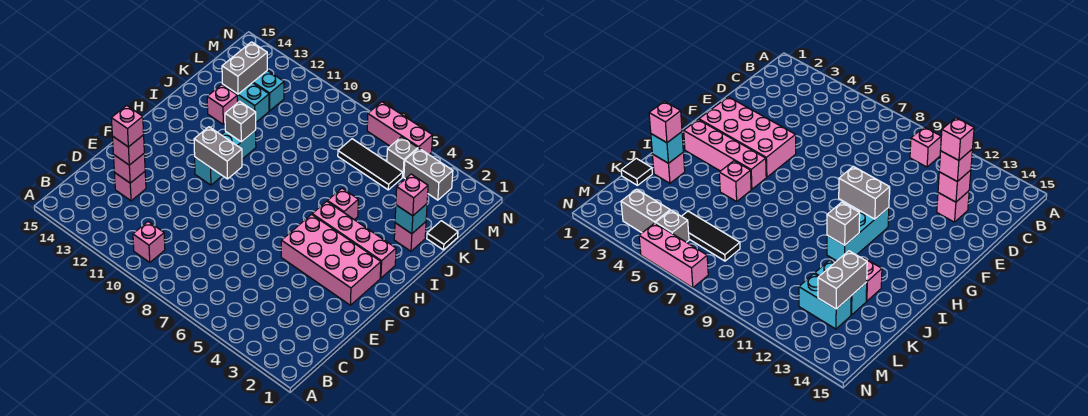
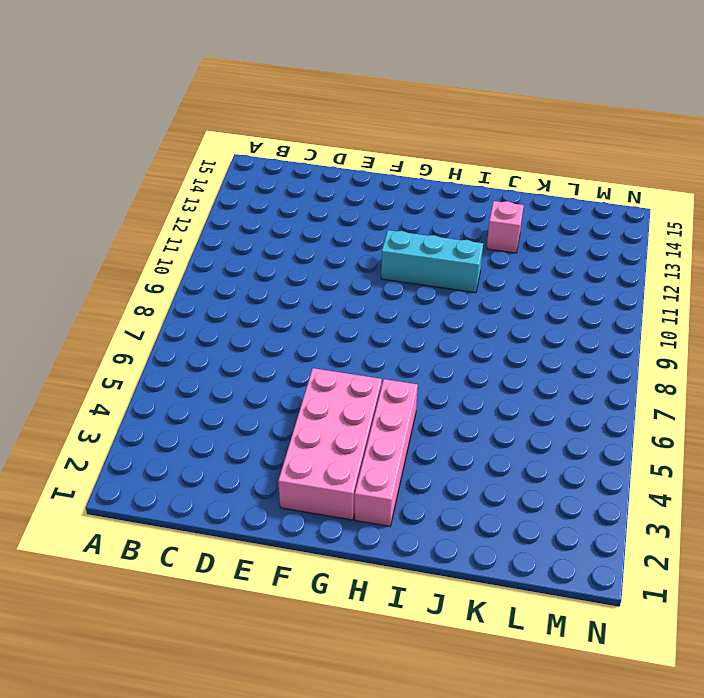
none -> pink 1x1 brick [133,222,165,262]
none -> pink 1x1 brick [114,172,146,201]
none -> pink 1x1 brick [327,188,358,220]

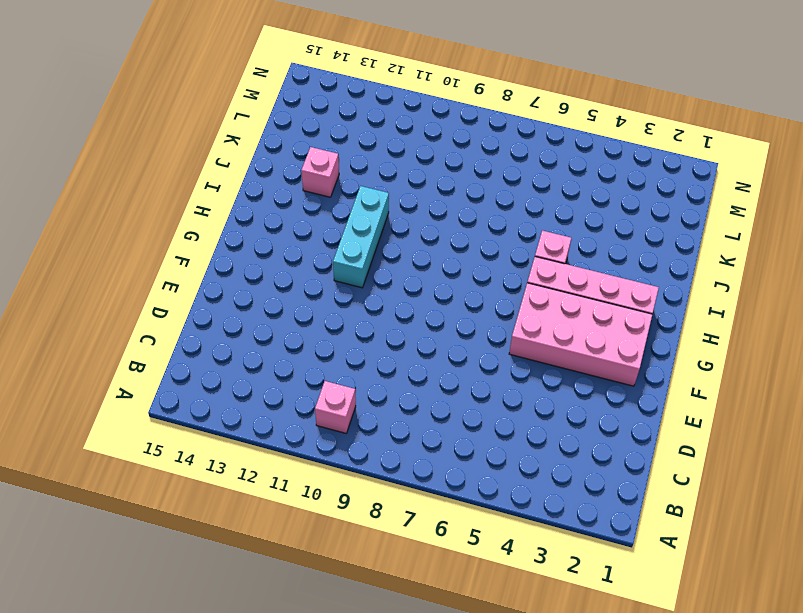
none -> pink 1x1 brick [114,172,146,201]
none -> pink 1x1 brick [394,222,426,251]
none -> black 1x1 tile [427,221,458,250]

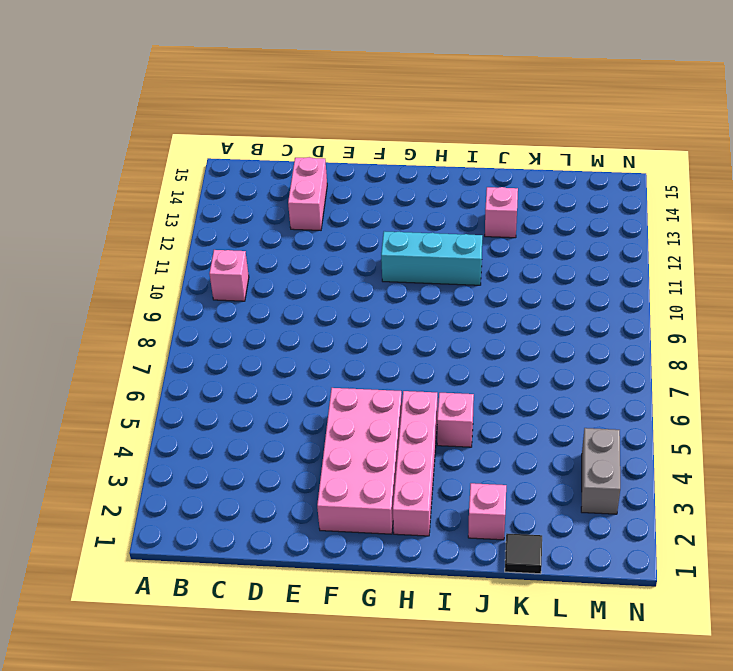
pink 1x2 brick [288,157,327,230] -> pink 1x1 brick [114,172,146,201]
none -> cyan 1x2 brick [222,83,269,122]
none -> black 1x3 tile [338,139,403,190]
none -> cyan 1x2 brick [253,71,284,111]

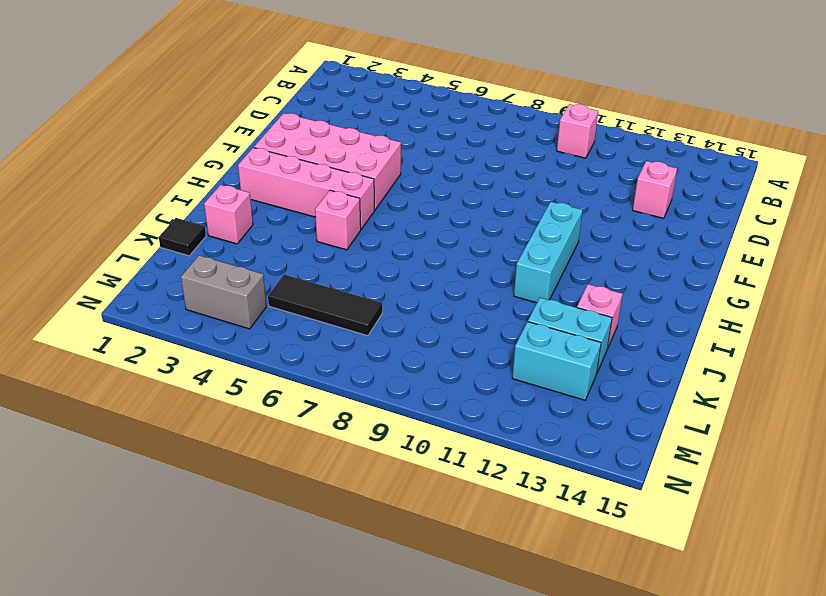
none -> grey 1x1 brick [387,137,418,177]
none -> pink 1x3 brick [367,102,433,154]
none -> pink 1x1 brick [113,154,145,183]

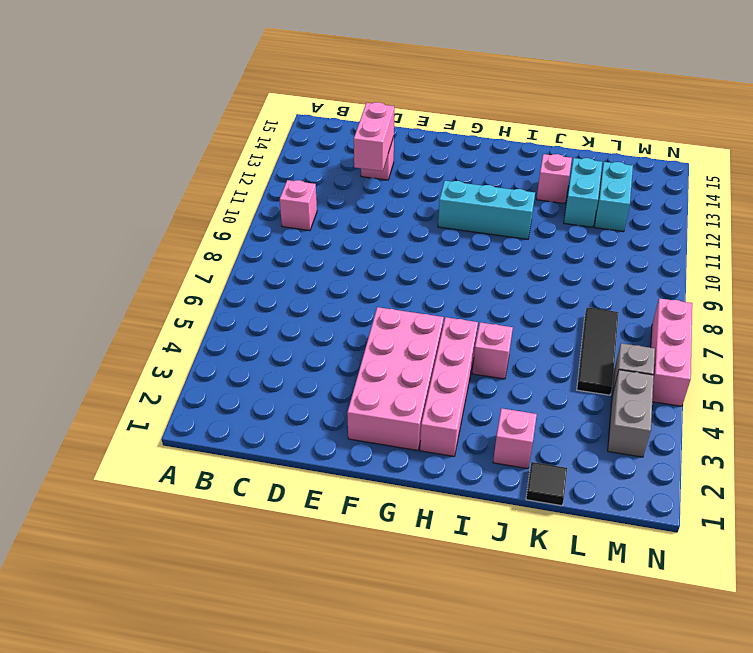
pink 1x2 brick [354,102,394,171] -> pink 1x1 brick [113,154,145,183]
none -> grey 1x2 brick [194,127,242,179]
none -> grey 1x1 brick [225,101,256,142]
none -> cyan 1x1 brick [395,204,427,234]

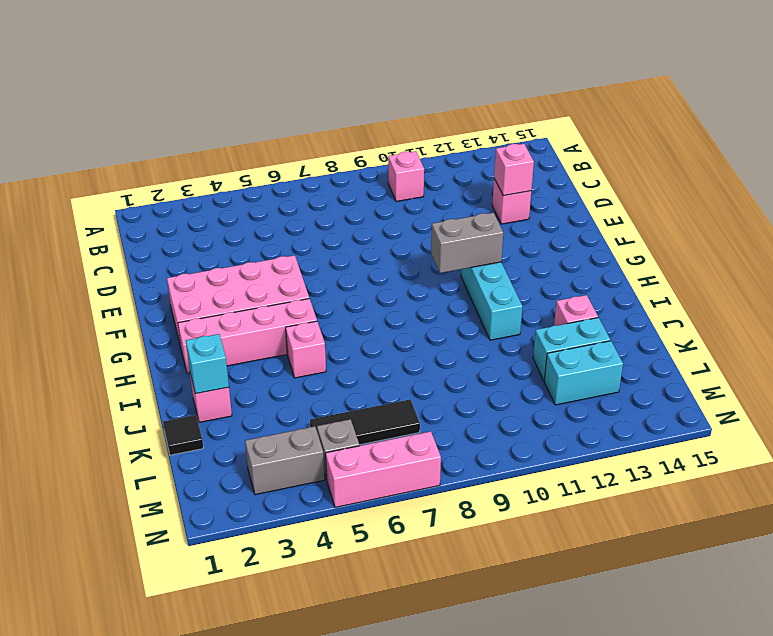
none -> grey 1x1 brick [225,101,256,142]
none -> grey 1x2 brick [222,42,267,94]
none -> pink 1x1 brick [112,135,144,165]

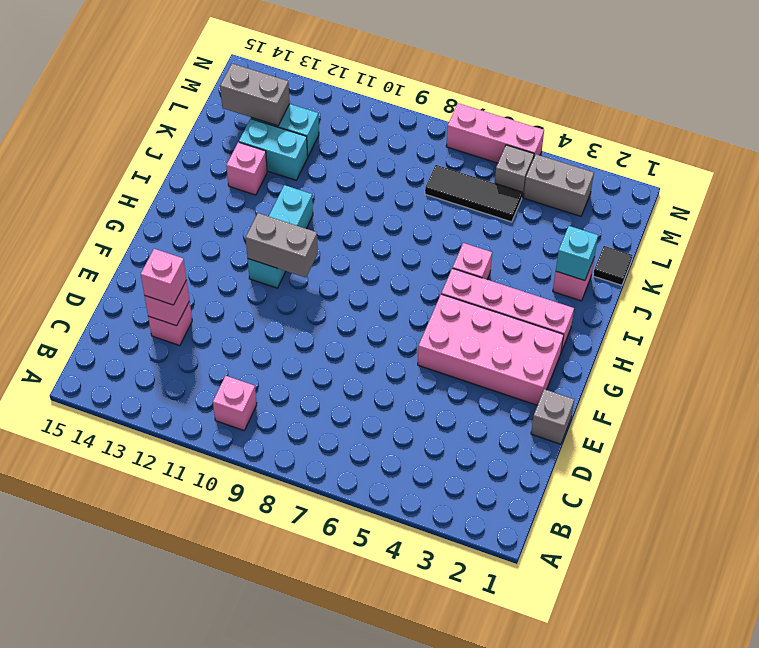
grey 1x1 brick [531,389,574,444] -> grey 1x1 brick moved to [225,101,256,142]
grey 1x2 brick [220,64,290,126] -> grey 1x2 brick turned to [222,42,267,94]
none -> pink 1x1 brick [396,174,428,216]
none -> pink 1x1 brick [111,105,144,147]

